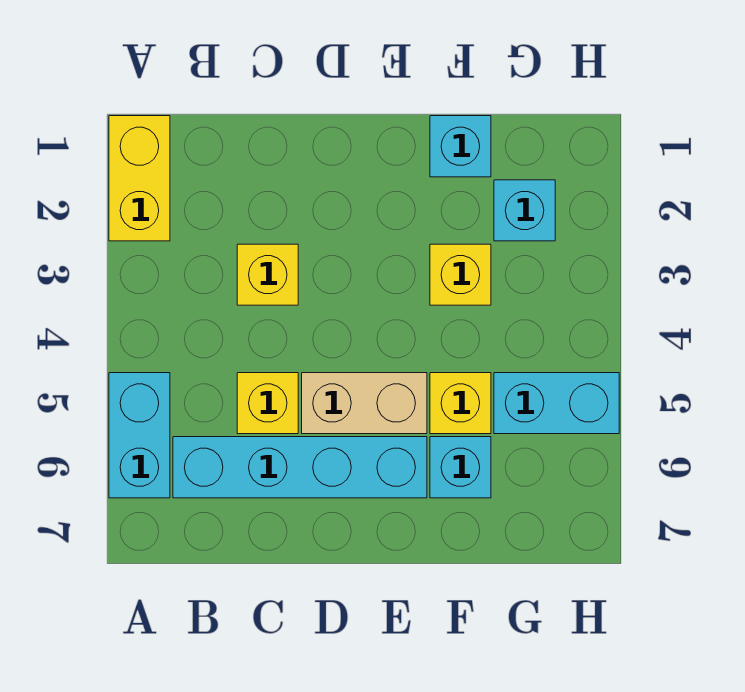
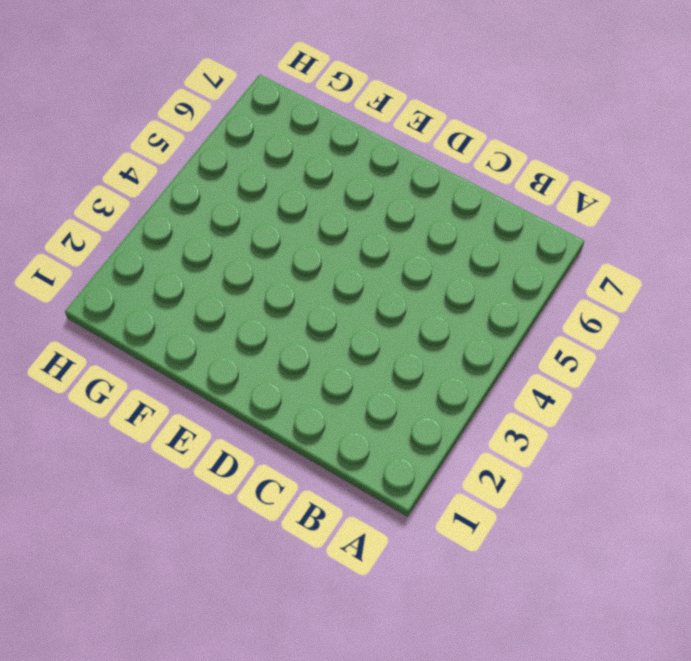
none -> yellow 1x2 brick [109,116,170,241]
none -> cyan 1x2 brick [109,373,170,498]
none -> cyan 1x4 brick [173,437,427,498]

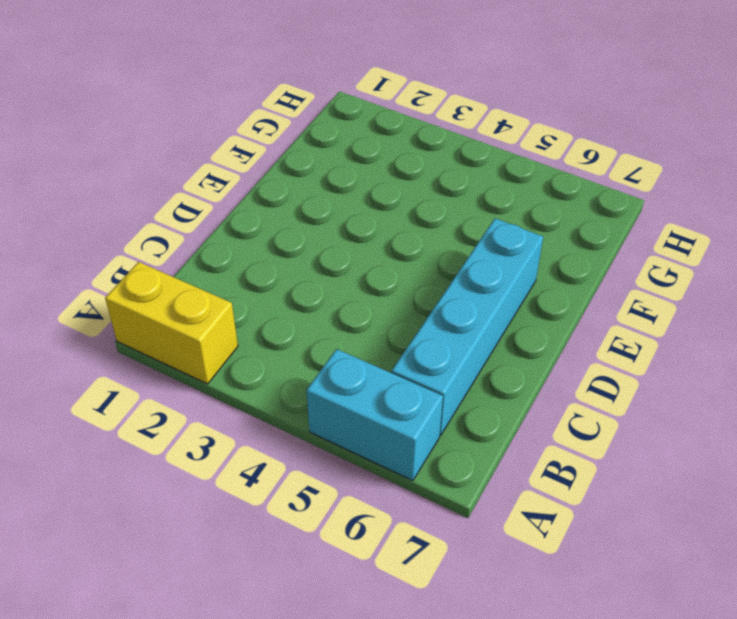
none -> yellow 1x1 brick [237,244,298,305]
none -> yellow 1x1 brick [237,373,298,434]
none -> tan 1x2 brick [302,373,427,434]

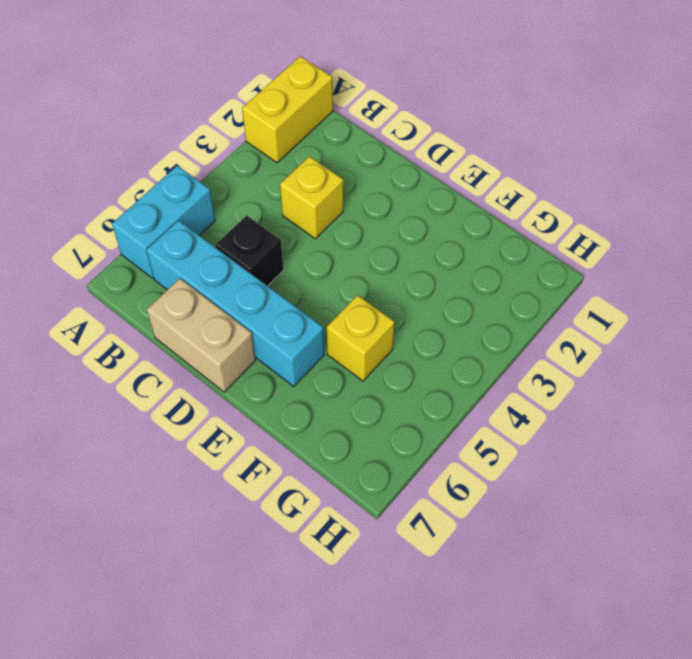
black 1x1 brick [216,215,283,286] -> yellow 1x1 brick [237,373,298,434]
tan 1x2 brick [147,278,256,392] -> tan 1x2 brick moved to [302,373,427,434]
none -> cyan 1x1 brick [430,116,491,177]
none -> yellow 1x1 brick [430,244,491,305]
none -> cyan 1x1 brick [430,437,491,498]

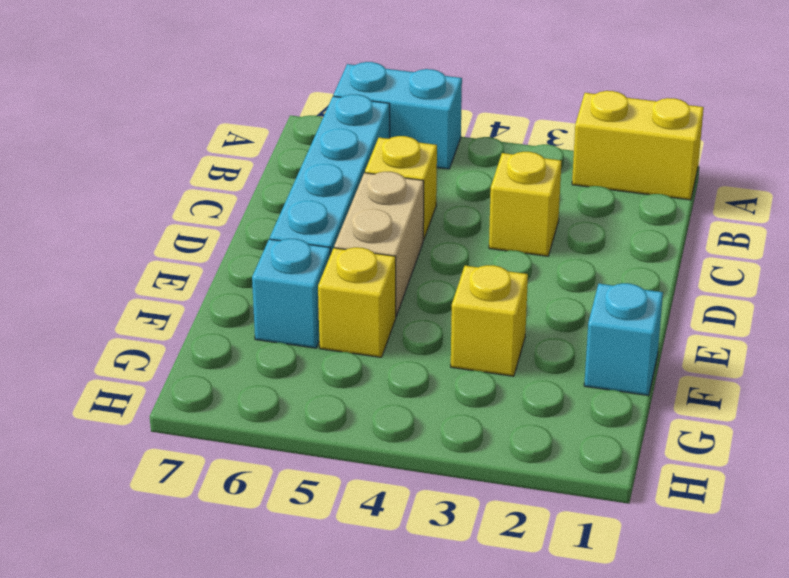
none -> cyan 1x1 brick [494,180,555,241]
none -> cyan 1x2 brick [494,373,619,434]

